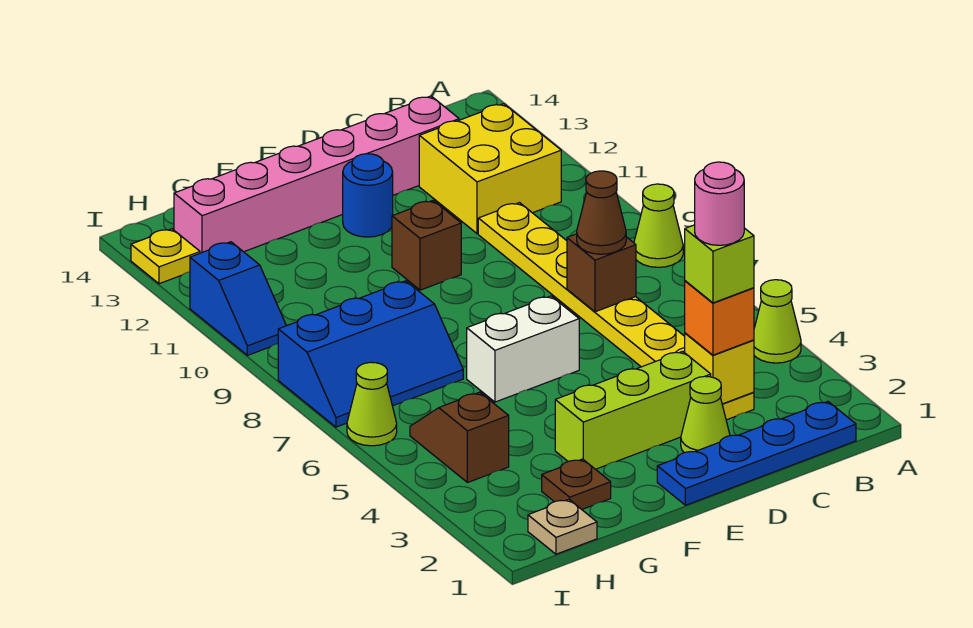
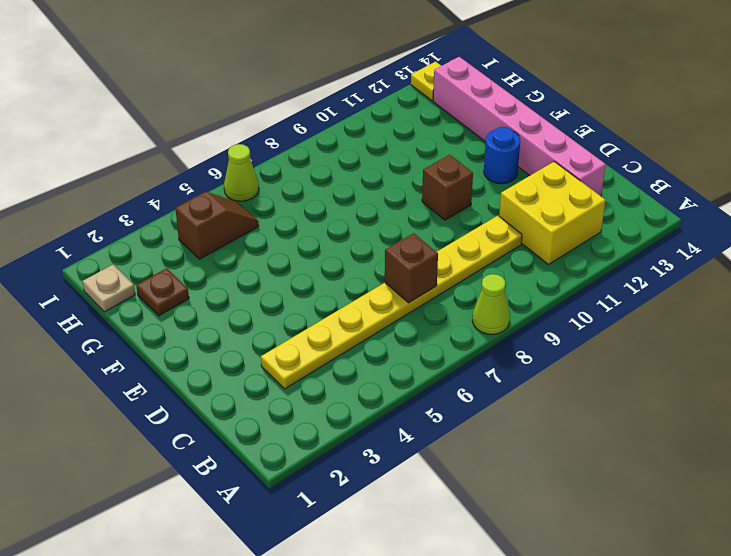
none -> lime 1x1 cone [754,280,801,363]
none -> blue 1x4 plate [657,402,856,505]
none -> lime 1x1 cone [681,376,730,453]

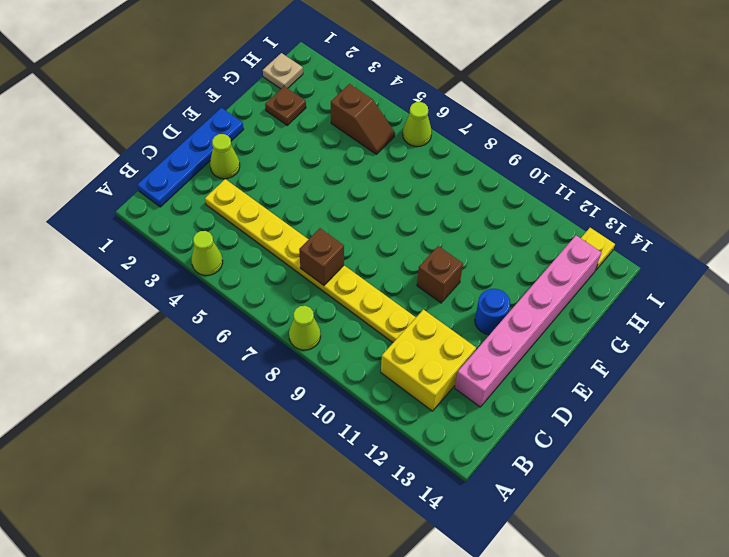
none -> lime 1x3 brick [555,351,711,469]
none -> white 1x2 brick [467,296,579,402]
none -> blue 2x3 slope [278,281,463,427]

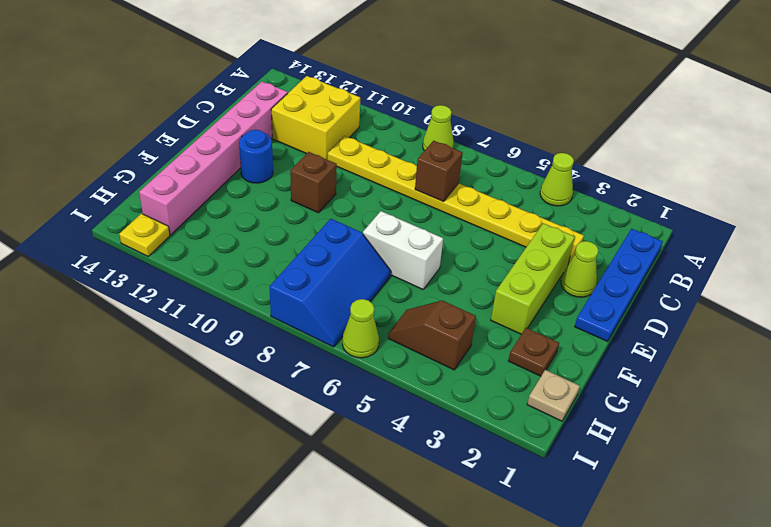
white 1x2 brick [363,211,443,289] -> white 1x2 brick turned to [467,296,579,402]
none -> blue 1x2 slope [190,242,286,355]
none -> yellow 1x1 brick [685,333,754,404]
none -> orange 1x1 brick [685,281,754,355]

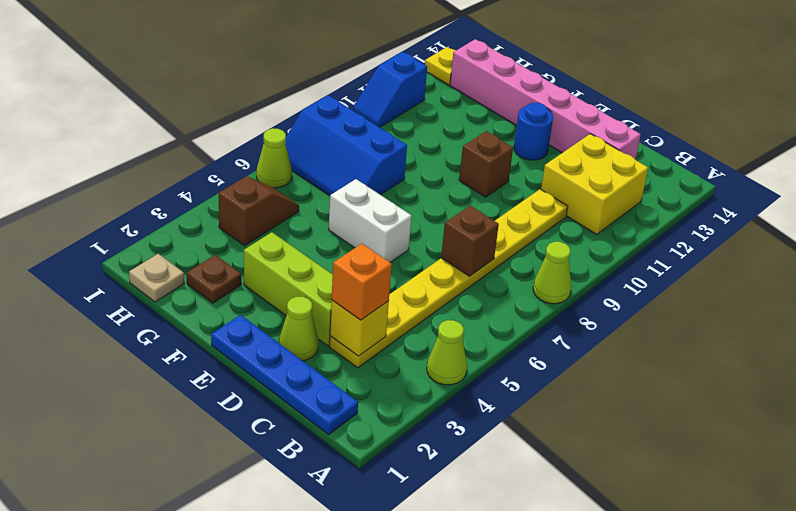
none -> brown 1x1 cone [577,171,626,254]
none -> lime 1x1 brick [685,225,754,303]
none -> pink 1x1 round brick [695,162,744,245]

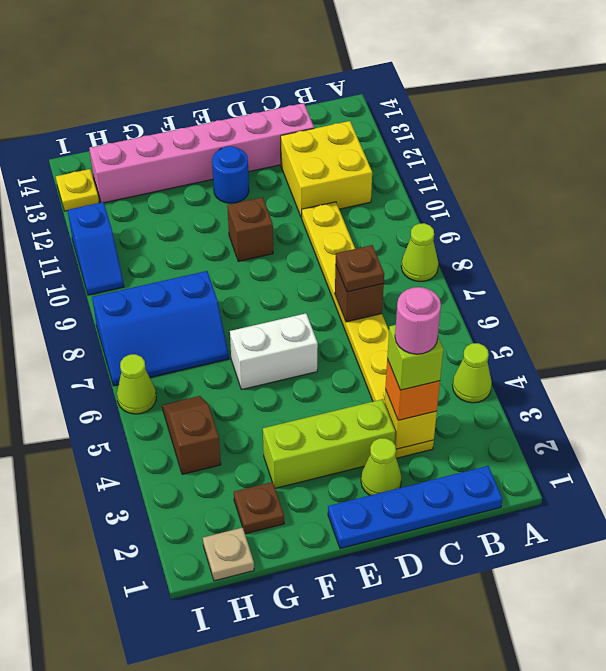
brown 1x1 plate [336,245,384,292] -> brown 1x1 cone [577,171,626,254]

